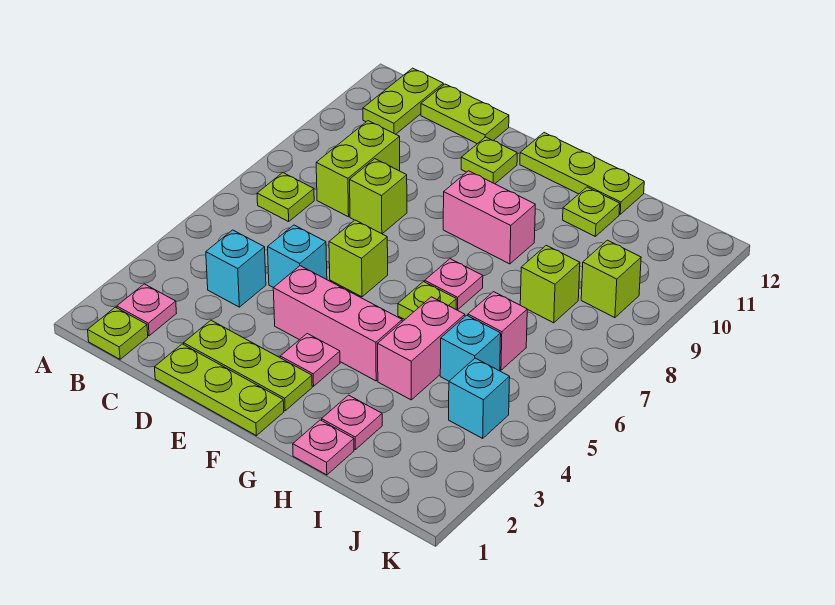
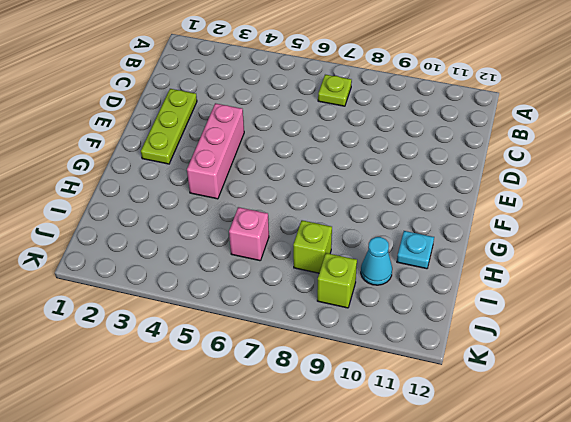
cyan 1x1 plate [397,231,434,269] -> lime 1x1 plate [563,187,620,236]
cyan 1x1 cone [361,237,392,285] -> none
none -> lime 1x1 plate [88,307,148,359]
none -> pink 1x1 plate [117,284,177,336]
none -> lime 1x2 plate [363,68,443,134]

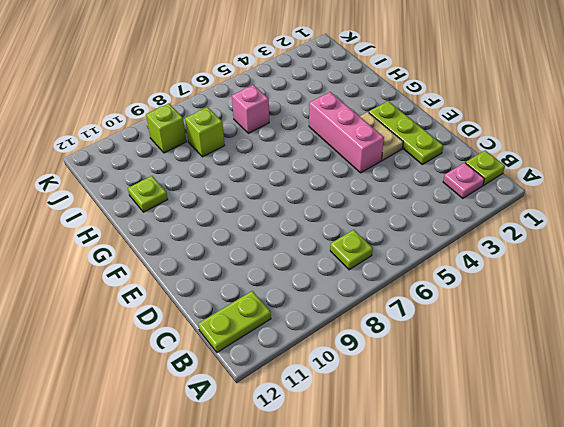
tan 1x2 plate [360,112,403,160] -> pink 1x1 plate [280,334,340,386]
none -> cyan 1x1 brick [206,230,266,307]
none -> lime 1x2 brick [316,121,400,217]
none -> lime 1x2 plate [421,84,509,144]

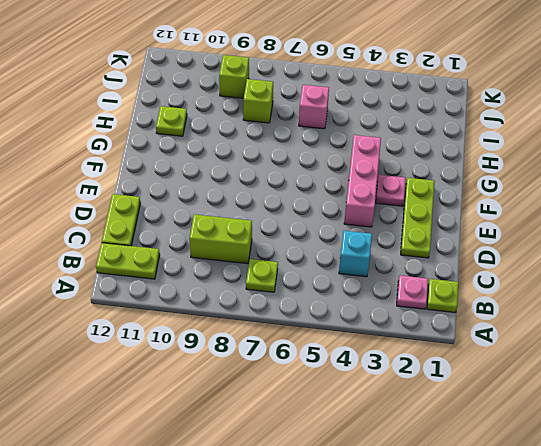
none -> lime 1x3 plate [155,344,284,436]
none -> cyan 1x1 brick [268,225,327,288]
none -> lime 1x1 brick [350,159,407,234]

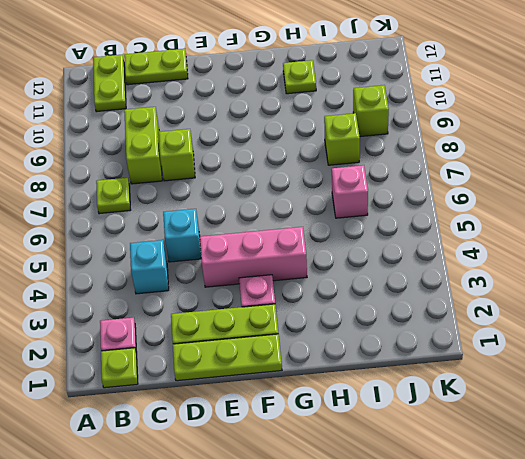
none -> lime 1x1 brick [329,220,388,297]
none -> lime 1x1 plate [461,137,517,184]
none -> pink 1x2 brick [443,171,535,264]

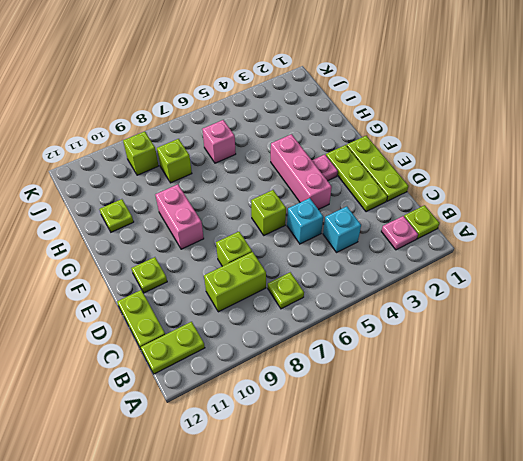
none -> lime 1x3 plate [520,133,644,214]
none -> lime 1x1 plate [398,282,456,319]
none -> pink 1x1 plate [425,259,483,310]

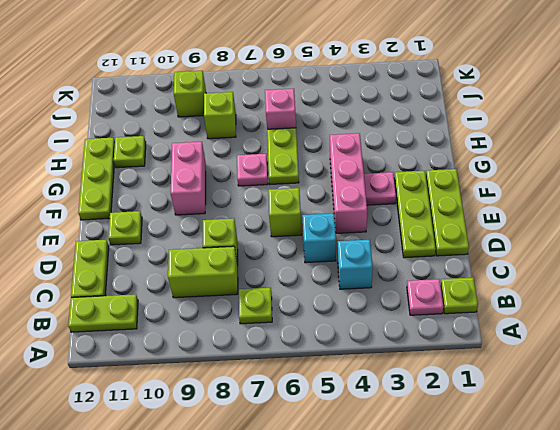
lime 1x2 plate [267,128,299,184] -> lime 1x1 plate [398,282,456,319]
none -> pink 1x1 plate [293,420,354,475]
none -> pink 1x1 plate [322,395,382,449]
none -> pink 1x2 brick [378,297,465,400]

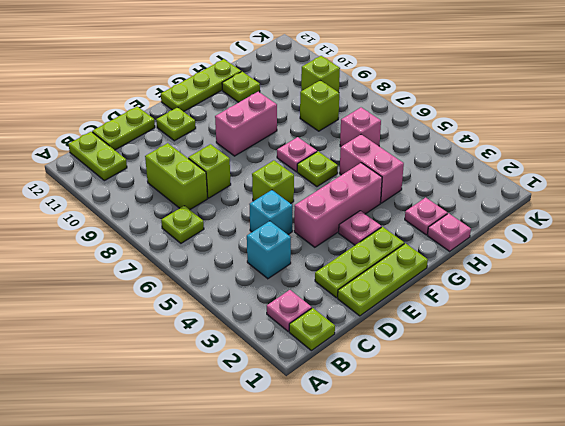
none -> cyan 1x1 brick [440,315,501,381]
none -> cyan 1x1 brick [449,358,510,438]

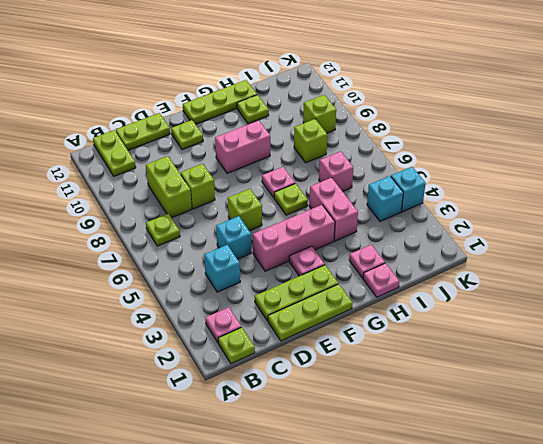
cyan 1x1 brick [391,167,426,212] -> cyan 1x1 brick moved to [440,315,501,381]

